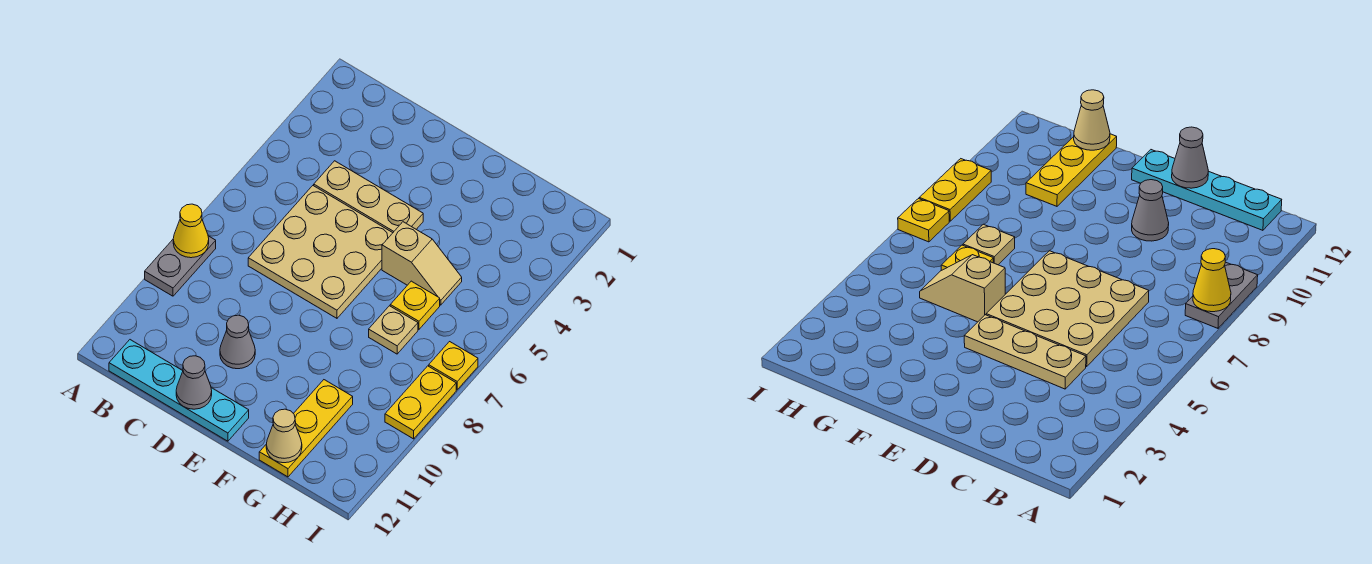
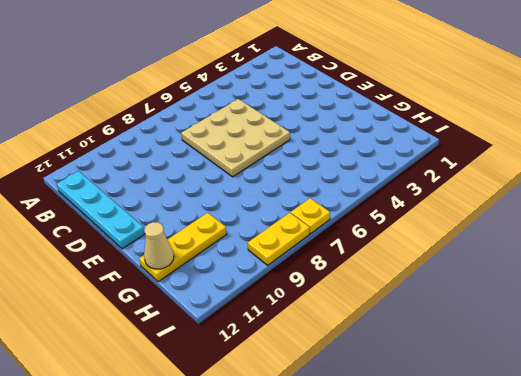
none -> grey 1x2 plate [145,236,216,296]
none -> tan 1x3 plate [314,161,423,233]
none -> grey 1x1 cone [220,315,255,369]

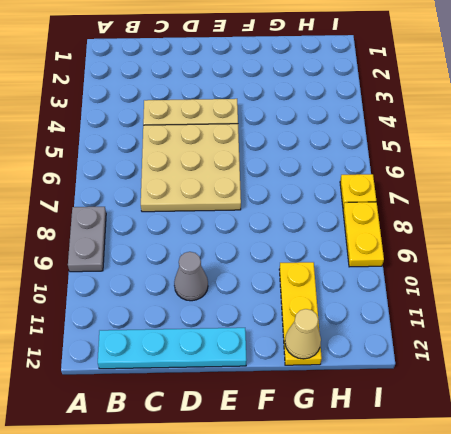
none -> tan 1x2 slope [382,222,462,305]
none -> yellow 1x1 plate [390,281,440,329]
none -> tan 1x1 plate [369,306,418,354]

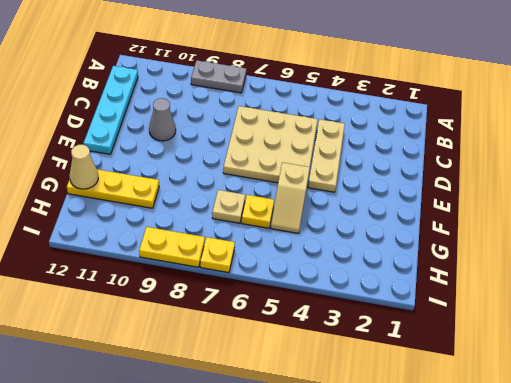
none -> yellow 1x1 cone [173,204,209,258]
none -> grey 1x1 cone [176,356,212,409]

